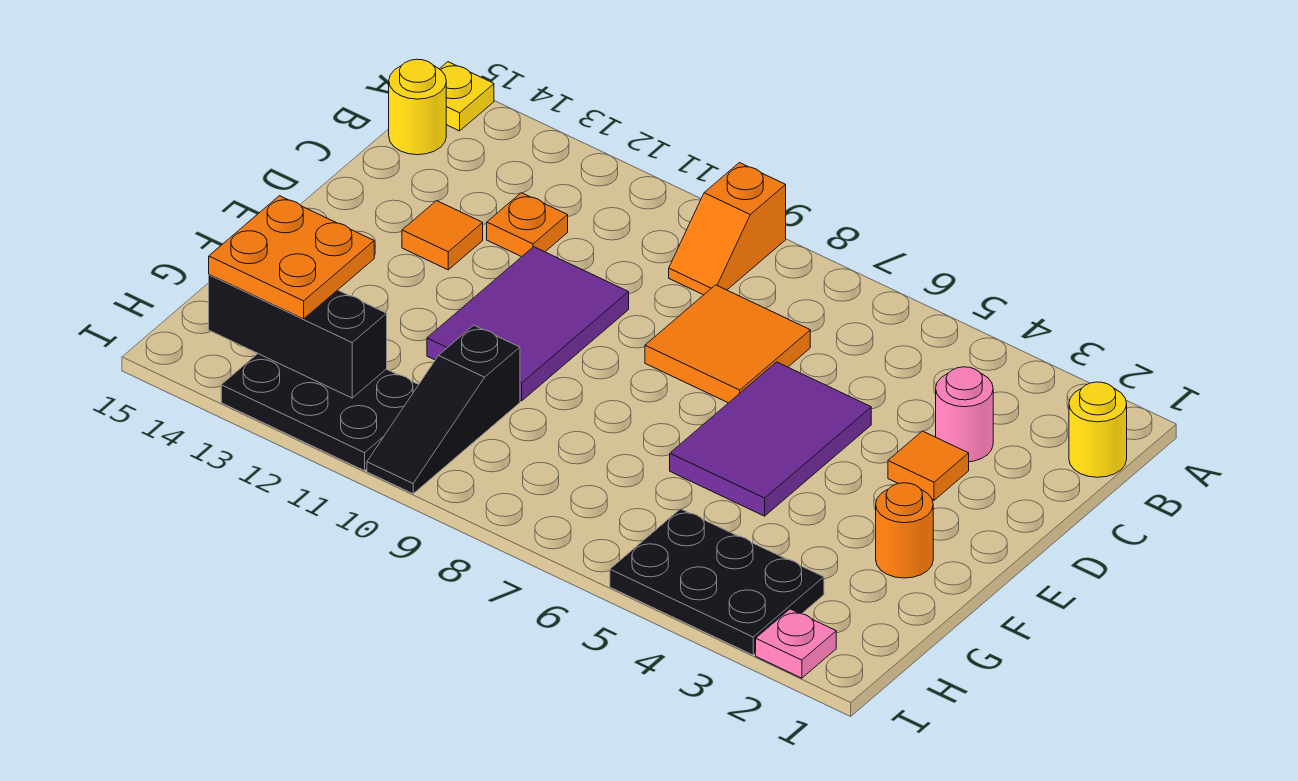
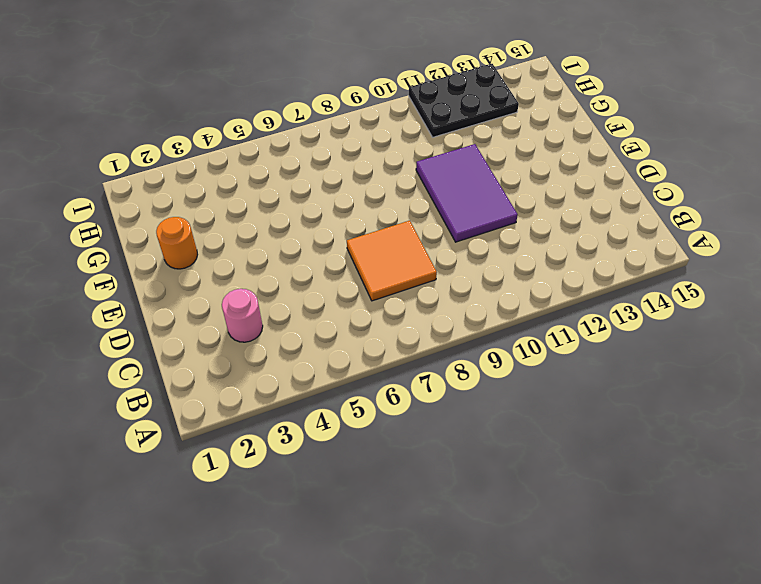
none -> orange 1x2 slope [669,163,786,295]
none -> yellow 1x1 plate [440,62,494,131]
none -> yellow 1x1 round brick [1069,382,1127,477]

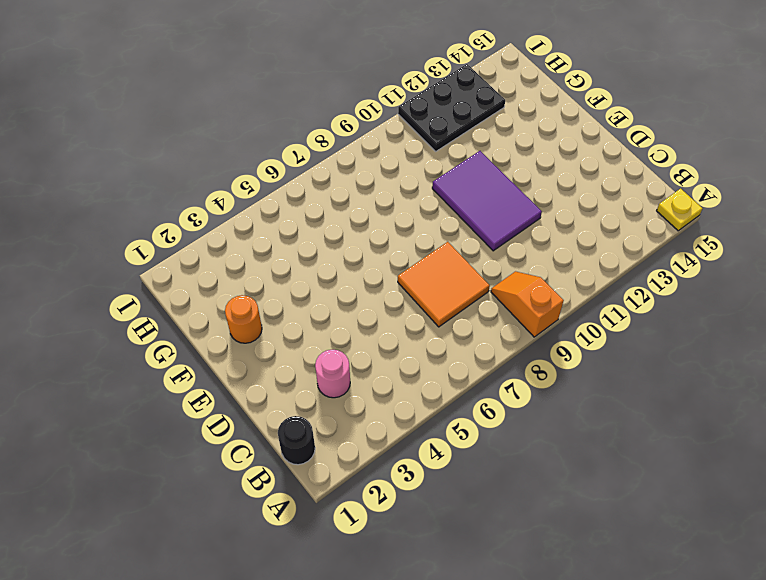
black 1x1 round brick [278,416,315,465] -> yellow 1x1 round brick [1069,382,1127,477]
none -> yellow 1x1 round brick [389,59,446,155]
none -> orange 1x1 plate [487,193,568,257]
none -> orange 1x1 tile [888,431,969,500]

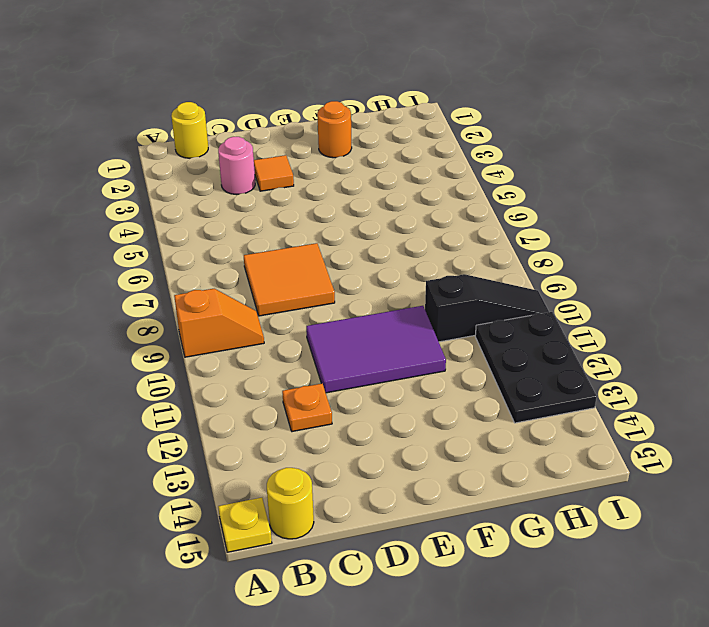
none -> purple 2x3 tile [670,362,871,516]
none -> orange 1x1 tile [402,201,483,270]
none -> black 2x3 plate [610,509,824,655]

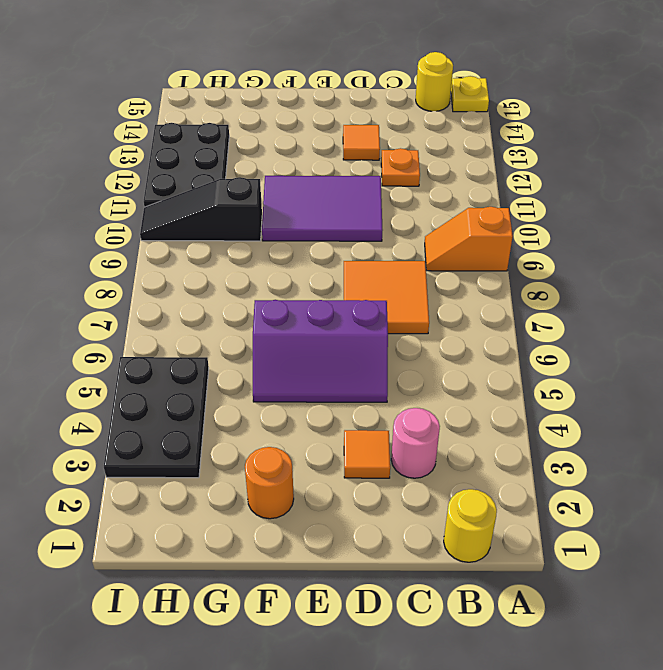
purple 2x3 slope [253,300,388,402] -> purple 2x3 tile [670,362,871,516]
none -> pink 1x1 plate [756,609,836,678]
none -> black 1x3 brick [209,275,387,398]
none -> orange 2x2 plate [209,196,374,319]

